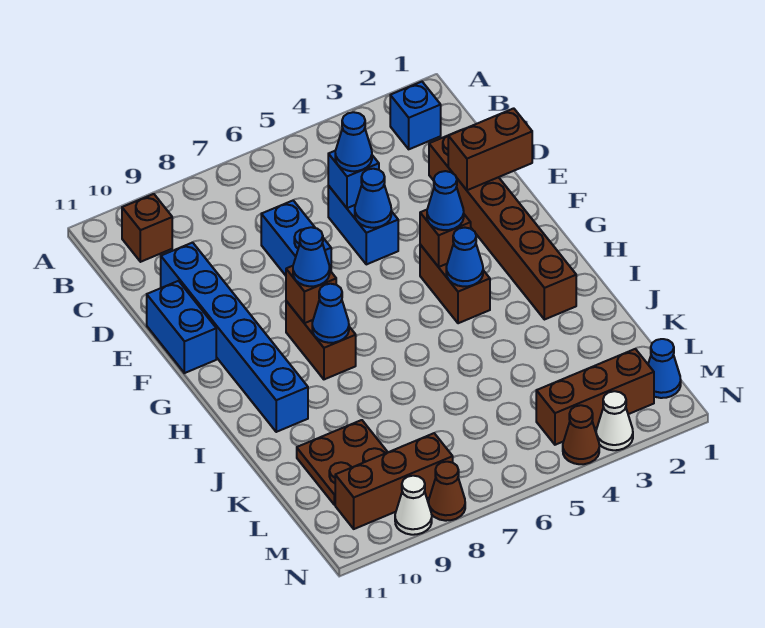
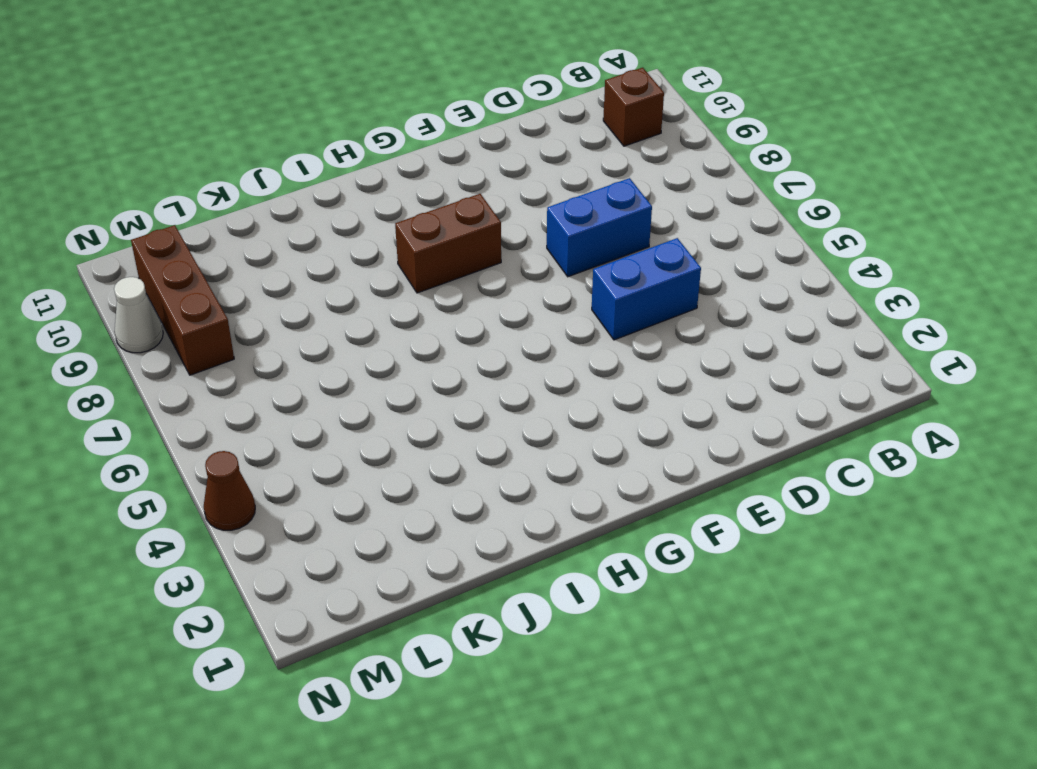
none -> blue 1x1 brick [390,82,441,149]
none -> brown 1x6 brick [429,131,576,320]
none -> blue 1x6 brick [161,242,308,432]

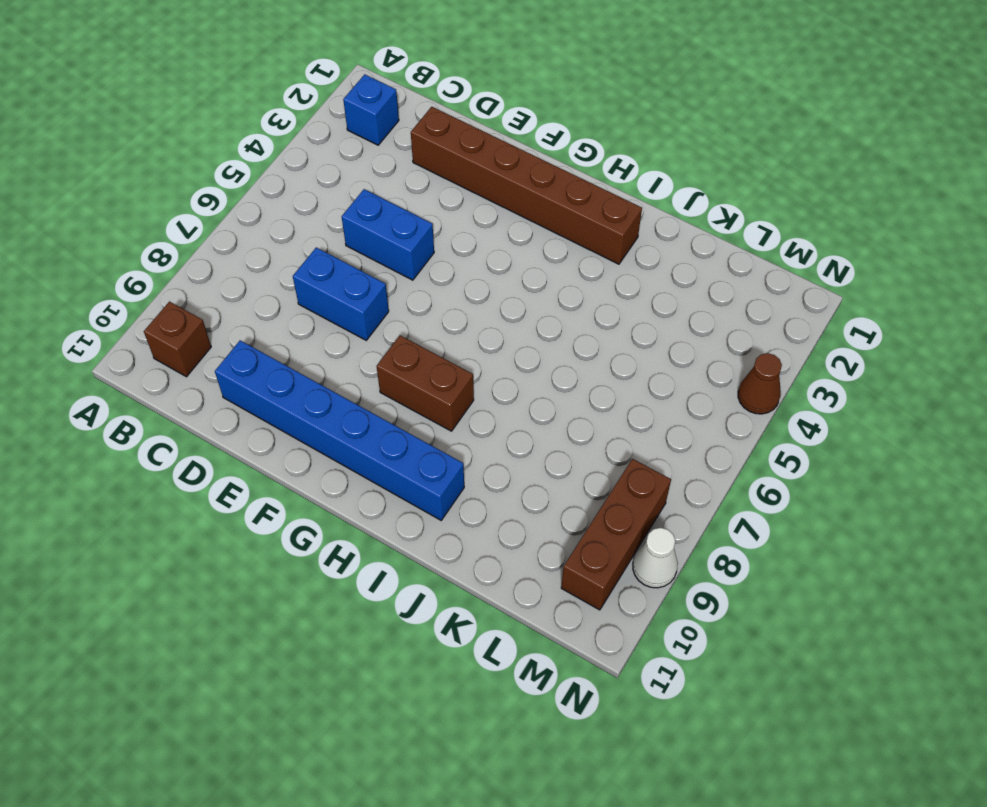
none -> blue 1x2 brick [147,281,216,373]
none -> brown 1x2 brick [420,245,490,323]
none -> brown 2x2 plate [297,420,388,505]

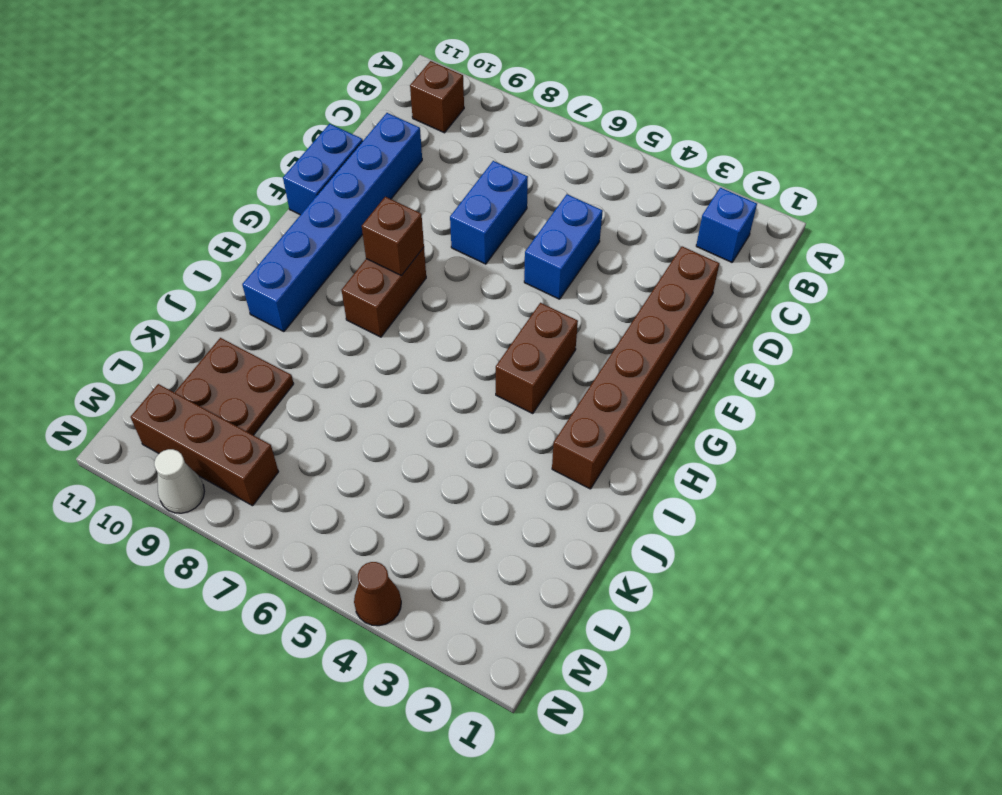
none -> blue 1x1 cone [648,339,681,398]
none -> brown 1x3 brick [536,349,654,445]
none -> white 1x1 cone [596,391,633,450]

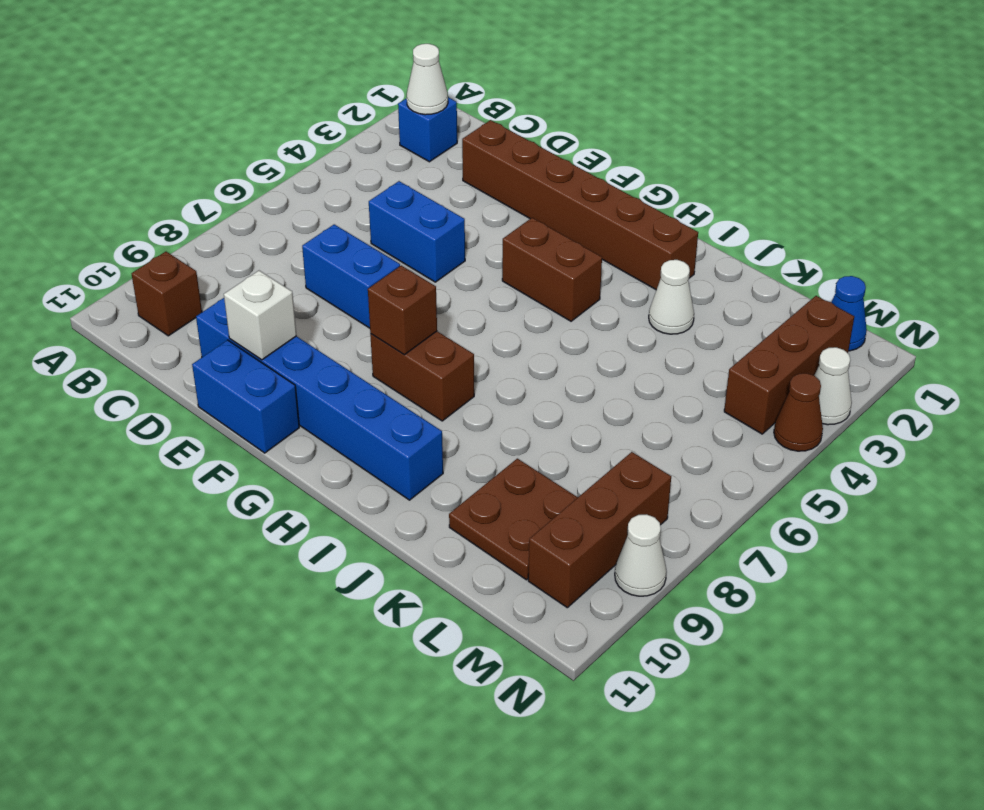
white 1x1 cone [407,44,448,115] -> none
white 1x1 brick [224,271,297,360] -> none
white 1x1 cone [649,260,694,334] -> none
none -> brown 1x1 cone [429,462,465,521]
none -> blue 1x1 brick [328,151,379,208]
none -> brown 1x2 brick [448,108,532,190]

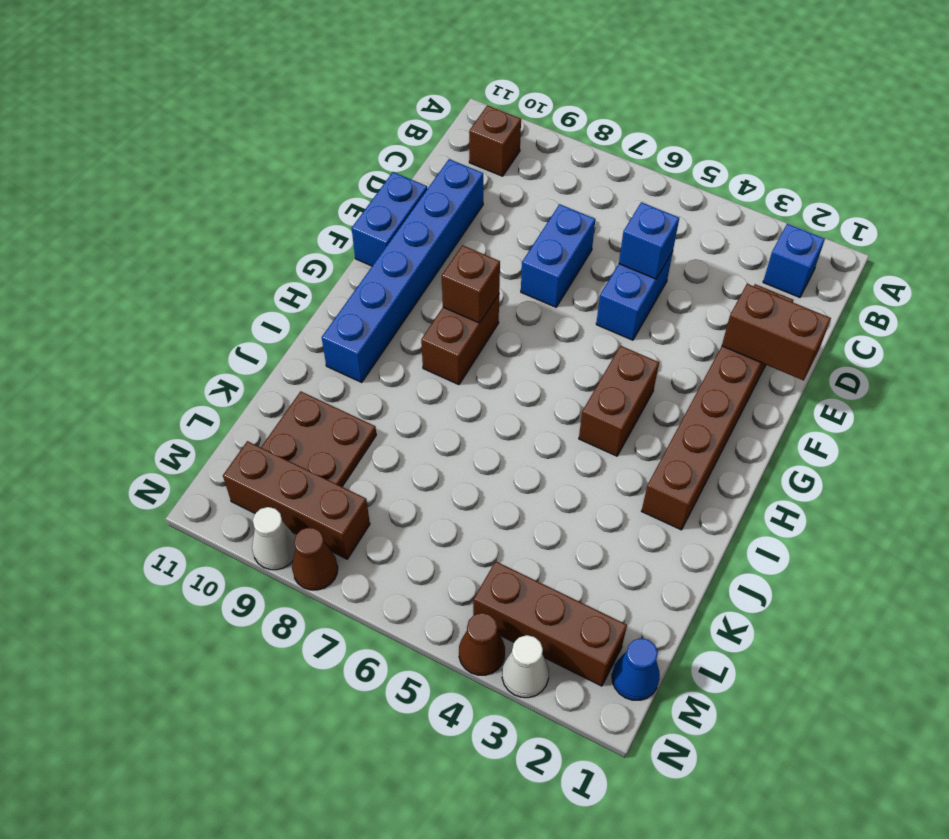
none -> blue 1x1 cone [355,169,391,228]
none -> brown 1x1 brick [420,210,471,267]
none -> blue 1x1 cone [446,228,483,287]

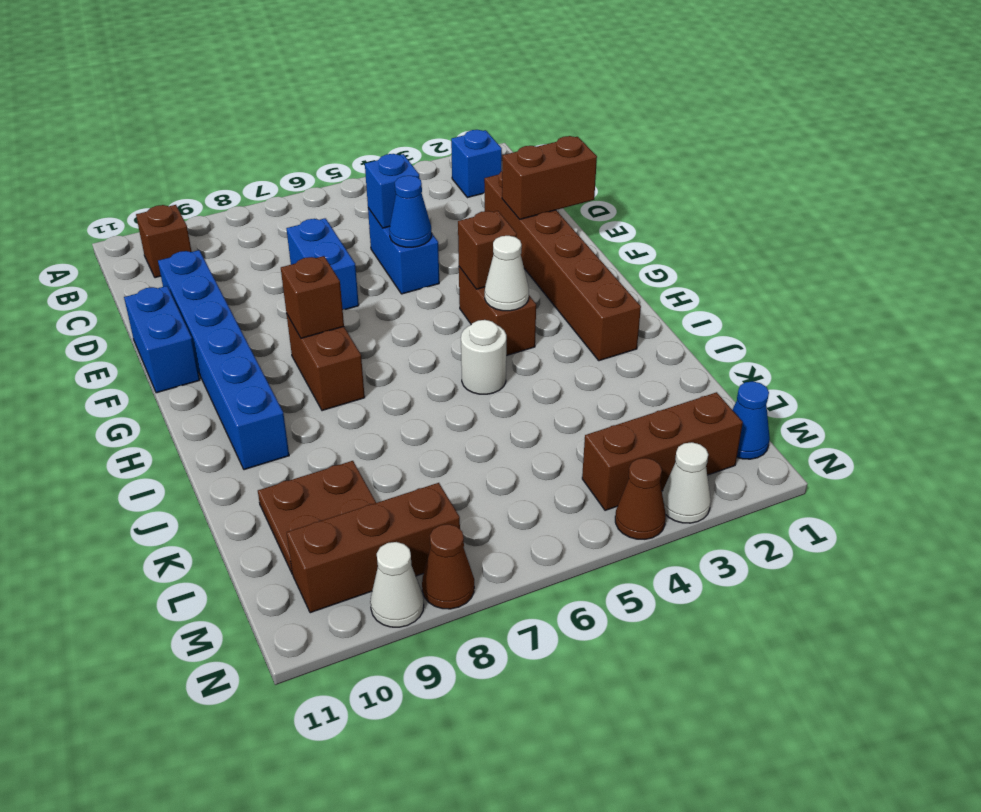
white 1x1 cone [485,236,529,311] -> blue 1x1 cone [446,228,483,287]
white 1x1 round brick [461,320,506,394] -> none
none -> blue 1x1 cone [312,284,349,343]
none -> blue 1x1 cone [335,112,372,171]
none -> blue 1x1 cone [427,171,464,230]

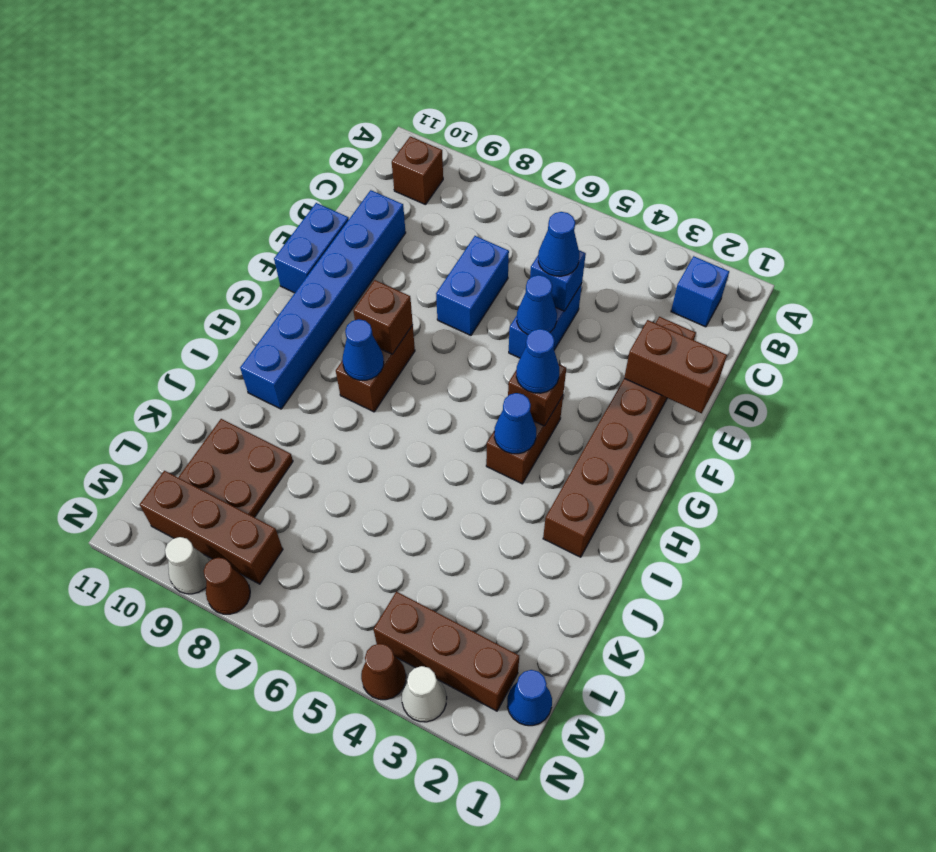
none -> blue 1x1 cone [293,227,330,286]

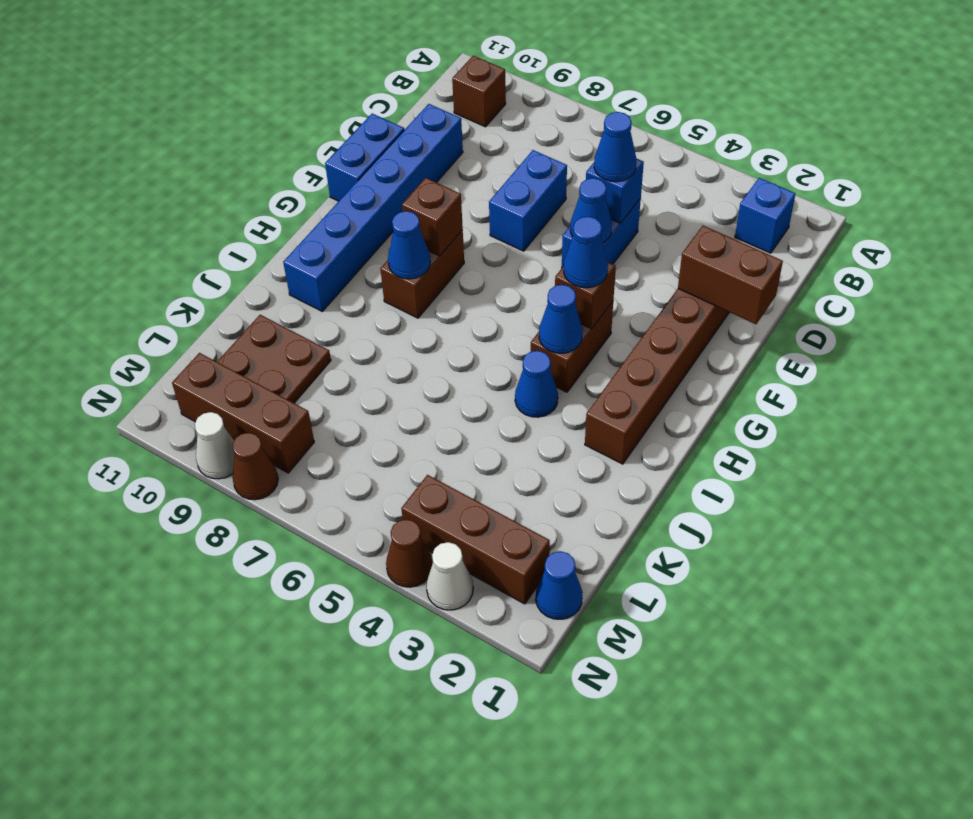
blue 1x1 cone [515,351,558,417] -> blue 1x1 cone moved to [293,227,330,286]

